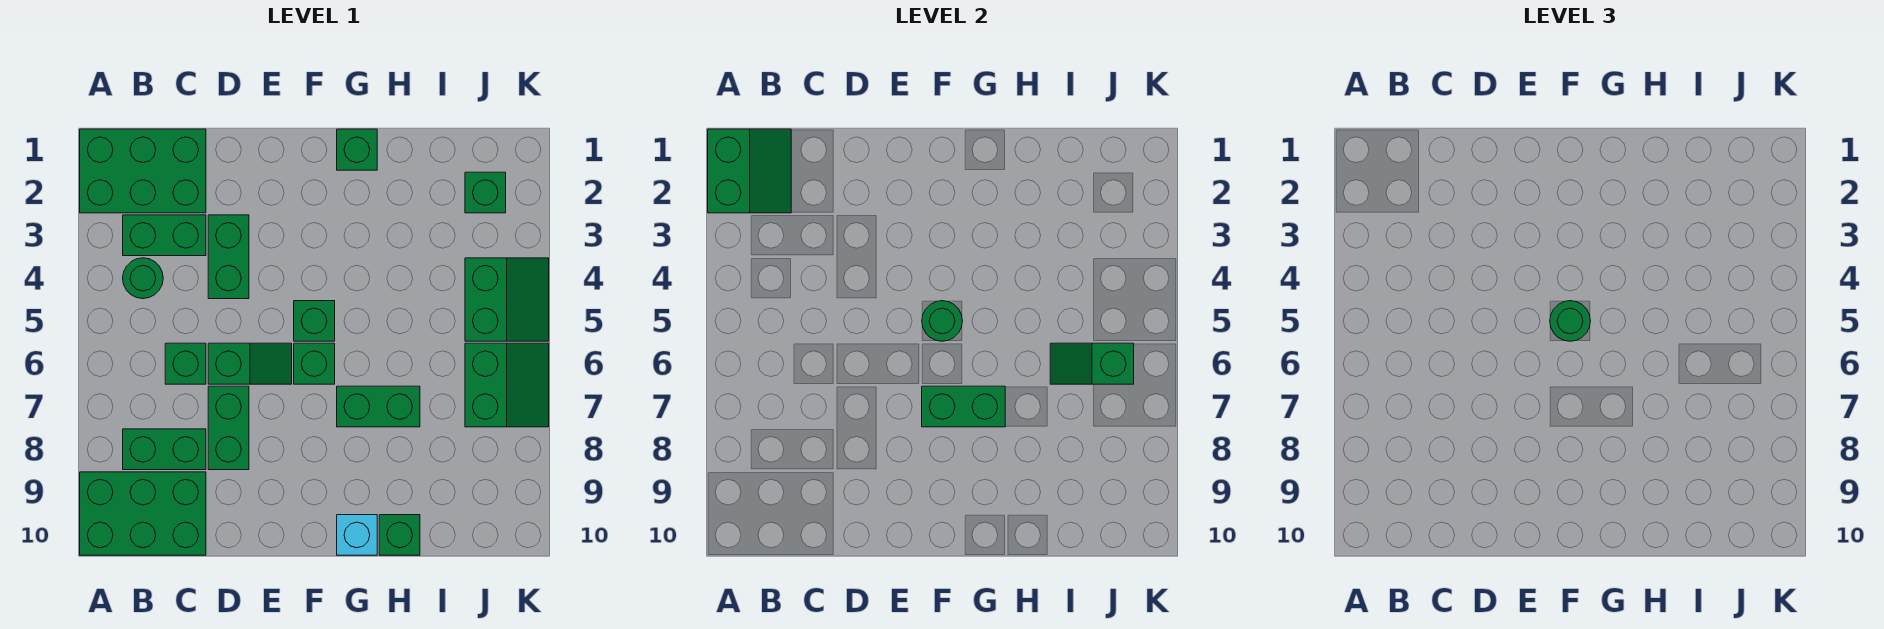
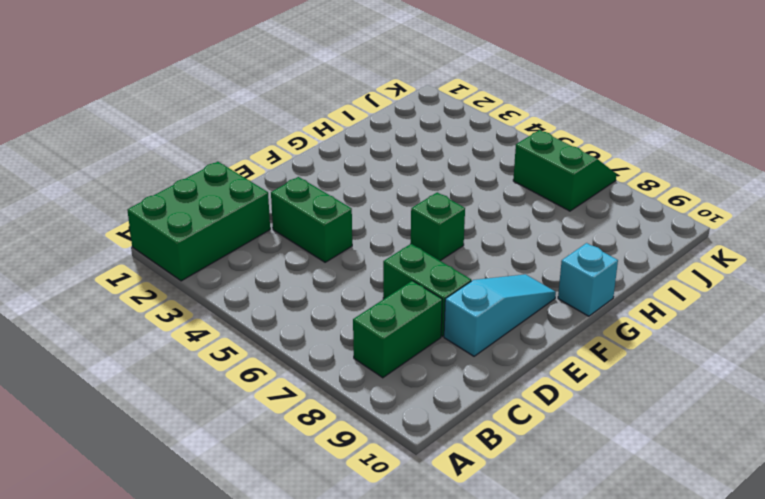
cyan 1x3 slope [444,274,556,356] -> none
none -> green 2x3 brick [80,472,206,555]
none -> green 1x2 brick [123,215,206,256]
none -> green 1x1 round brick [123,258,163,299]

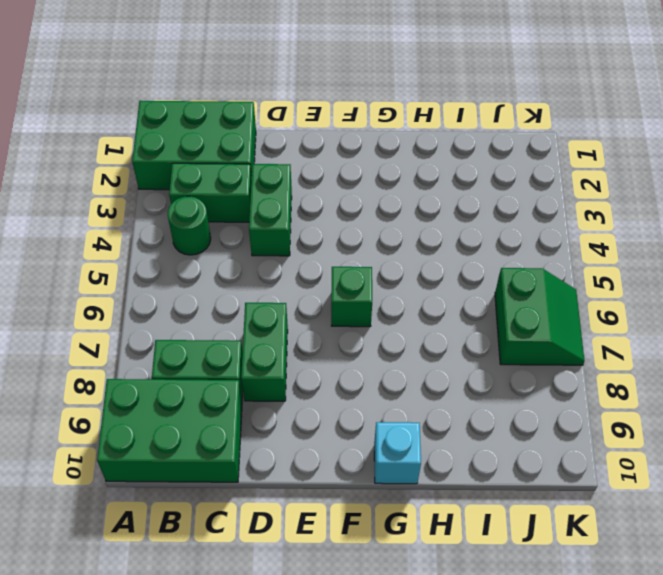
none -> green 1x1 brick [165,343,206,384]
none -> green 1x2 slope [208,343,292,384]
none -> green 1x1 brick [294,301,335,341]

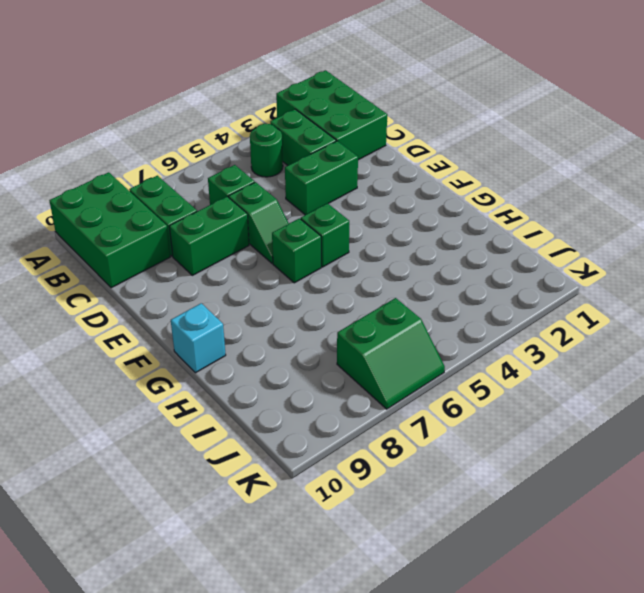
none -> green 1x1 brick [337,129,377,170]
none -> green 1x2 brick [337,386,420,427]
none -> green 1x1 brick [379,515,420,555]

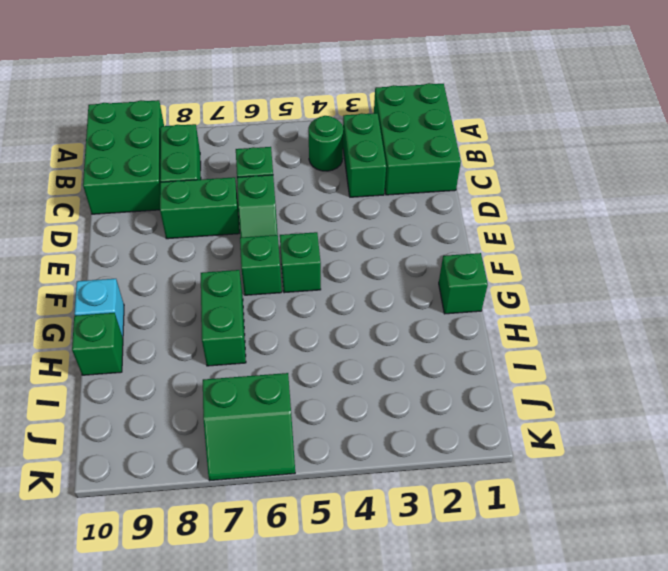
none -> green 1x2 brick [208,215,249,299]
none -> green 1x1 brick [465,172,506,213]
none -> green 2x2 slope [465,258,549,341]

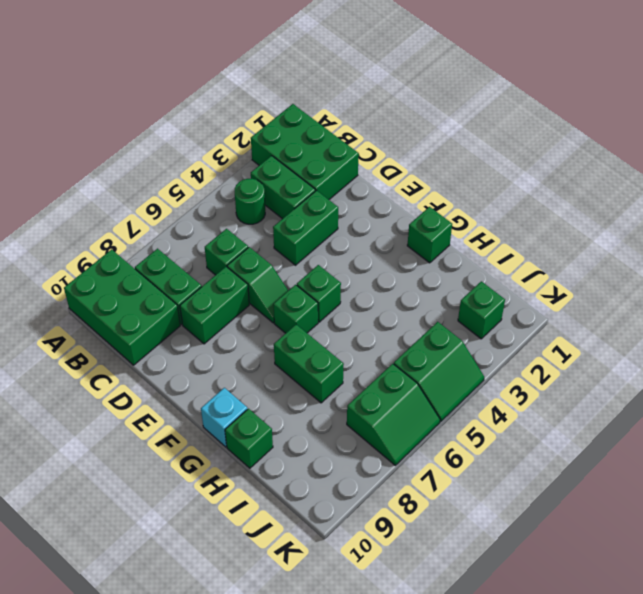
none -> green 2x2 slope [708,129,791,213]
none -> green 1x1 round brick [922,301,962,341]
none -> green 1x2 brick [922,386,1005,427]

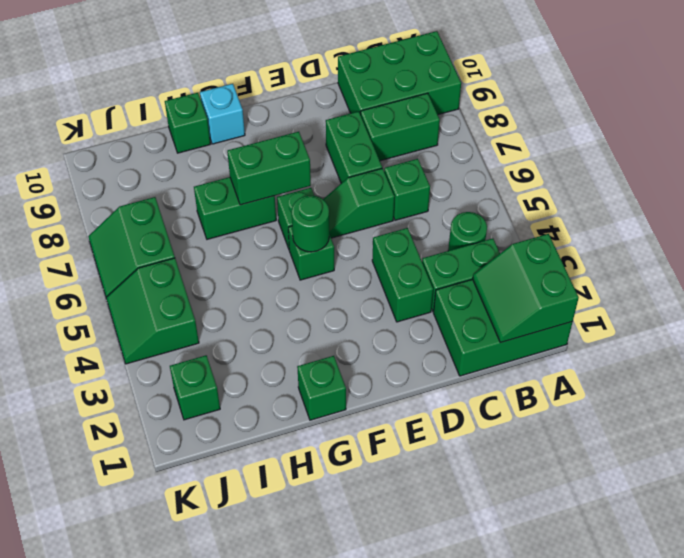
none -> green 1x2 slope [1050,343,1134,384]
none -> green 1x1 round brick [1550,301,1590,341]

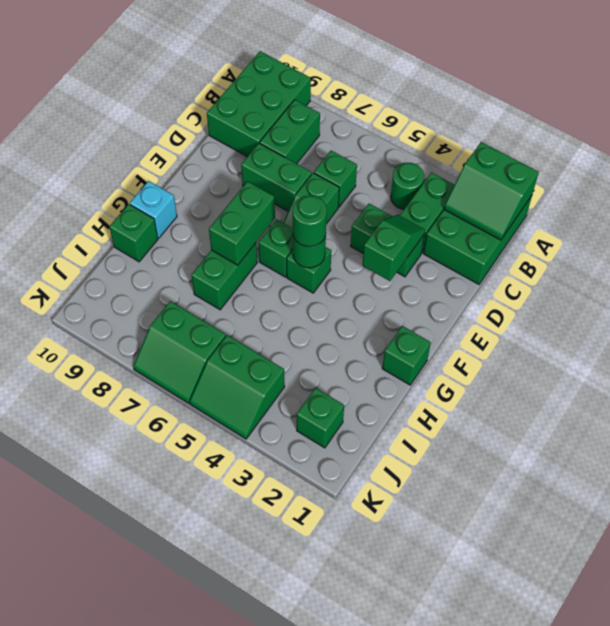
green 1x2 slope [362,215,425,281] -> green 1x2 slope moved to [1050,343,1134,384]

